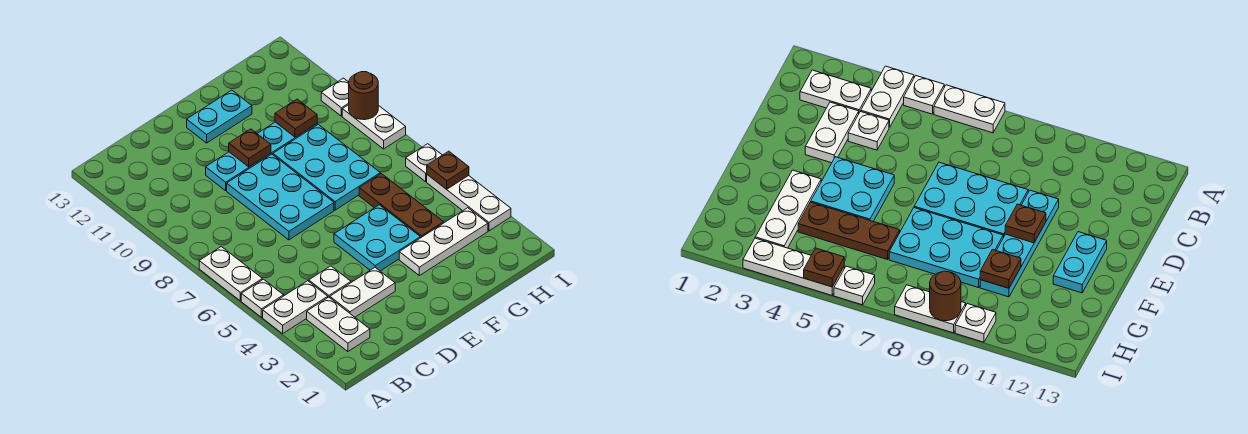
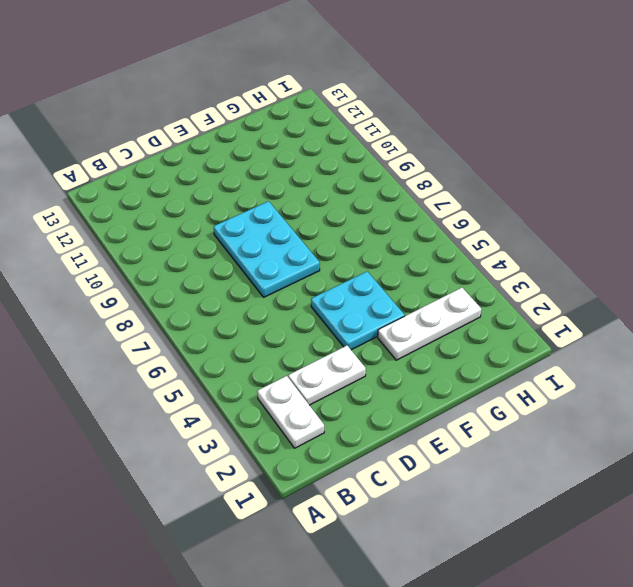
none -> white 1x2 plate [263,281,328,334]
none -> white 1x1 plate [241,279,284,317]
none -> white 1x2 plate [199,247,262,301]

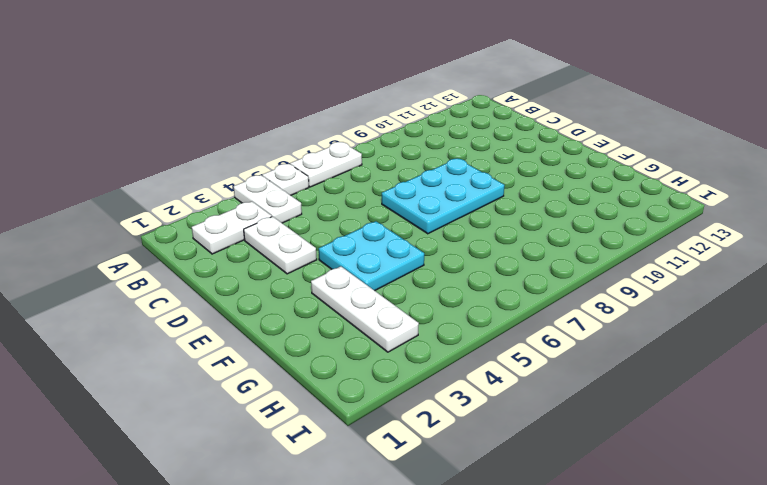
none -> white 1x1 plate [309,266,351,298]
none -> cyan 1x4 plate [206,122,317,191]
none -> cyan 1x2 plate [187,90,252,143]

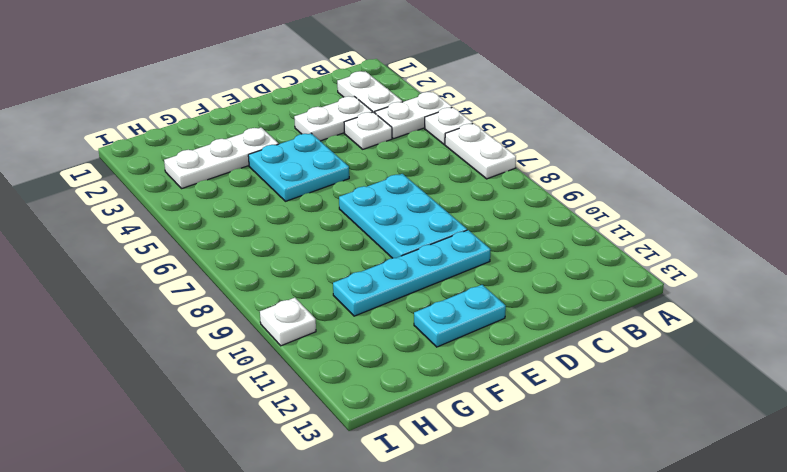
none -> cyan 2x3 plate [273,124,380,210]
none -> brown 1x3 plate [359,174,444,238]
none -> white 1x3 plate [427,175,511,231]

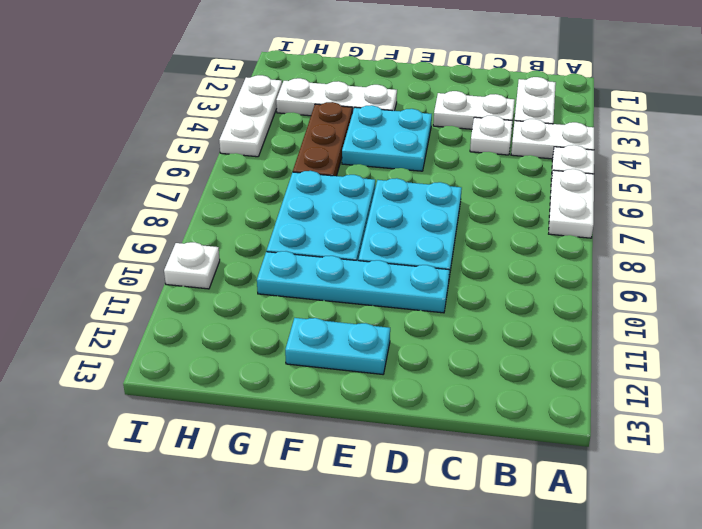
none -> white 1x1 plate [406,144,442,182]
none -> white 1x2 plate [342,105,406,149]
none -> brown 1x1 plate [229,129,271,167]

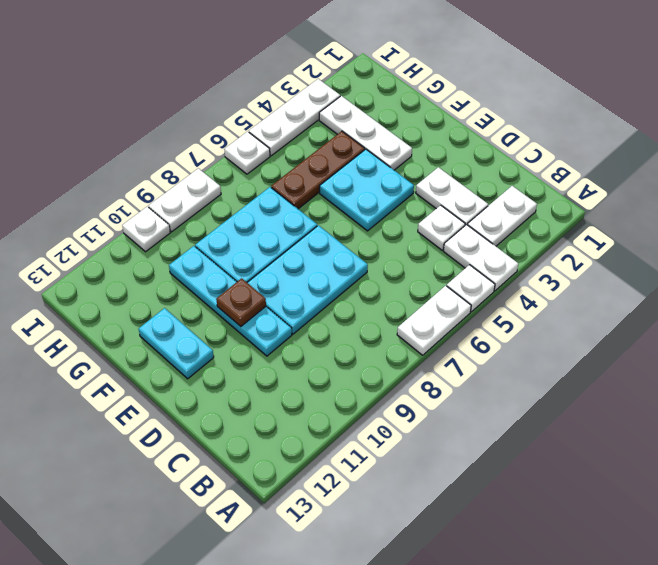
none -> brown 1x1 plate [275,99,317,137]
none -> brown 1x1 plate [427,151,469,189]
none -> brown 1x1 round brick [349,72,378,120]

